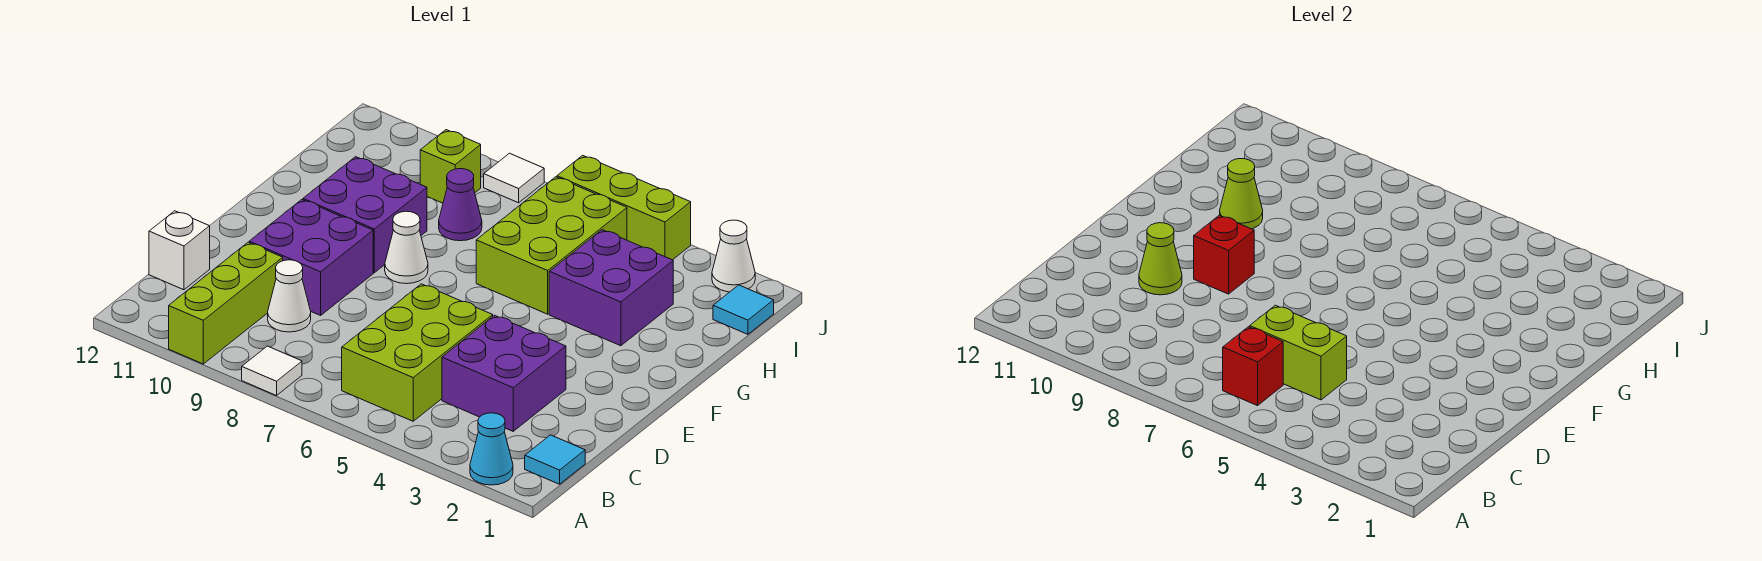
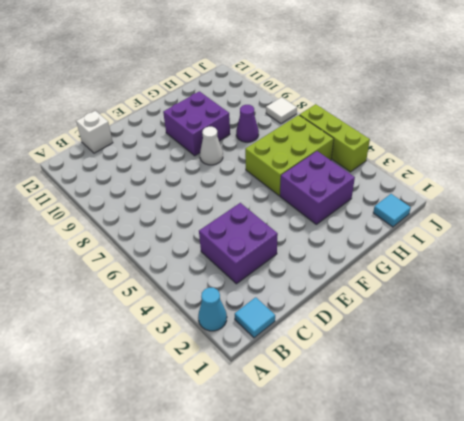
none -> white 1x1 tile [242,346,302,396]
none -> lime 1x3 brick [169,242,283,364]
none -> lime 2x3 brick [342,284,493,421]

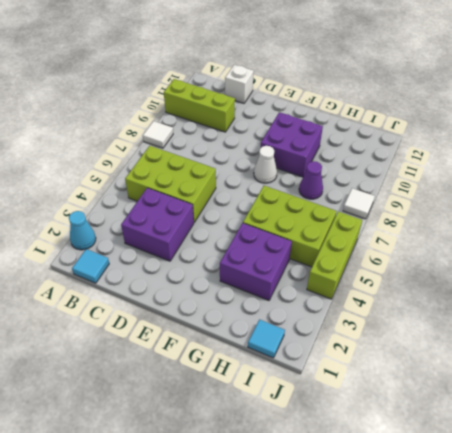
none -> white 1x1 cone [268,260,311,332]
none -> purple 2x2 brick [249,200,373,315]
none -> lime 1x1 brick [420,130,481,203]

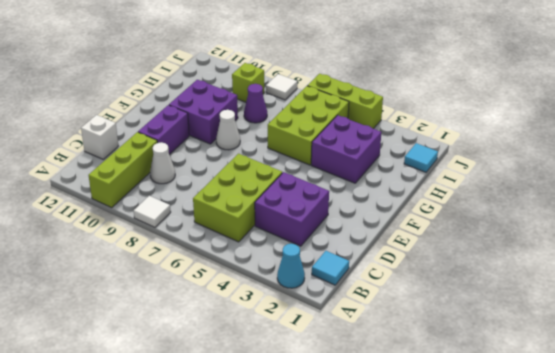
purple 1x2 brick [138,105,189,155] -> purple 2x2 brick [249,200,373,315]
none -> white 1x1 cone [712,220,755,292]
none -> red 1x1 brick [1223,327,1283,406]
none -> lime 1x2 brick [1250,305,1347,400]

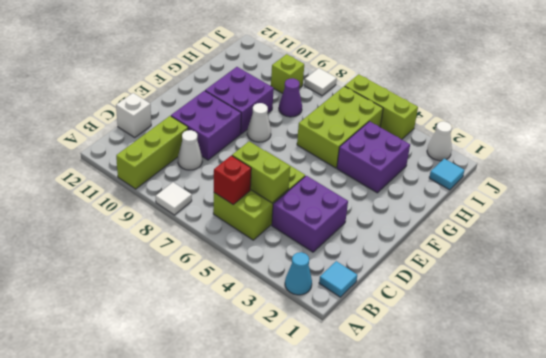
none -> lime 1x1 cone [1139,223,1182,295]
none -> red 1x1 brick [1194,215,1254,294]
none -> lime 1x1 cone [1220,159,1263,229]

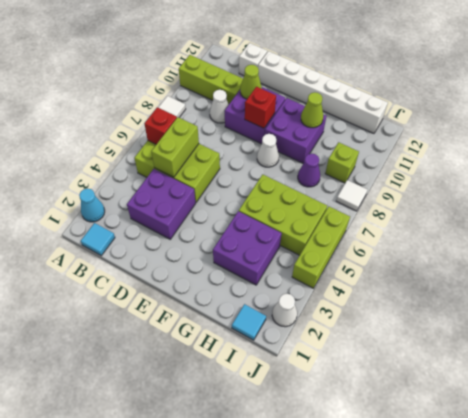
white 1x6 brick [258,51,388,133] -> none

